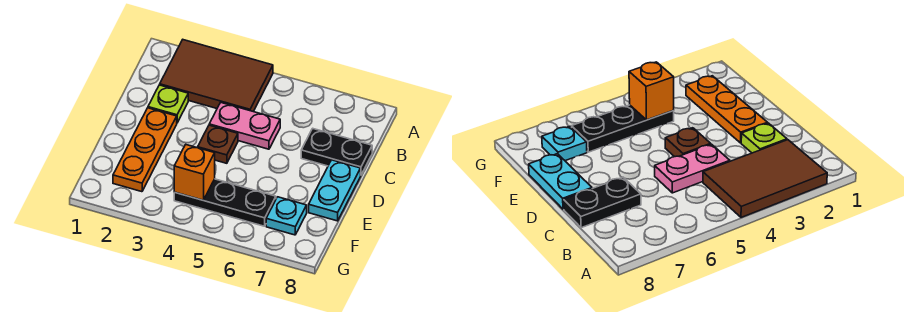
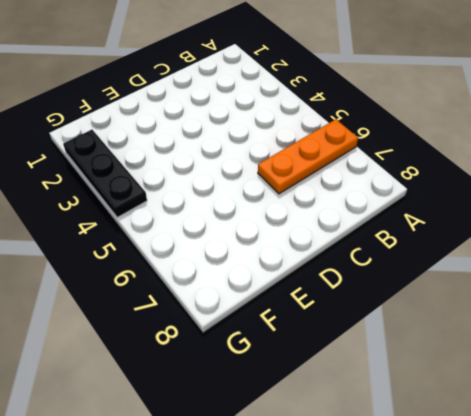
orange 1x3 plate [258,119,358,194] -> orange 1x3 plate moved to [113,108,177,192]
black 1x3 plate [63,130,147,218] -> black 1x3 plate moved to [174,179,276,226]
none -> brown 2x3 tile [160,40,273,112]
none -> lime 1x1 plate [148,85,188,123]

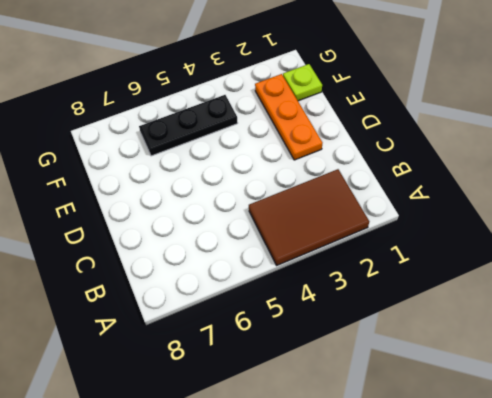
lime 1x1 plate [283,64,322,101] -> lime 1x1 plate moved to [148,85,188,123]
none -> pink 1x2 plate [209,103,280,149]
none -> black 1x2 plate [301,128,372,175]

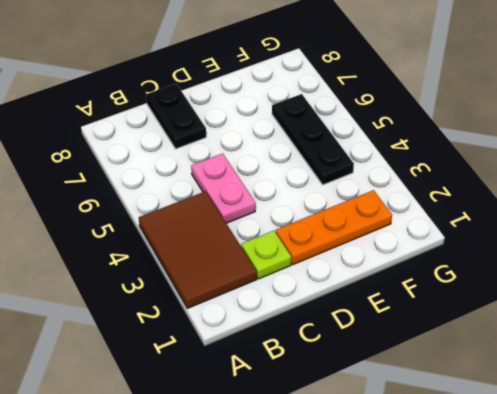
none -> brown 1x1 plate [198,125,238,163]
none -> cyan 1x2 plate [309,160,361,221]

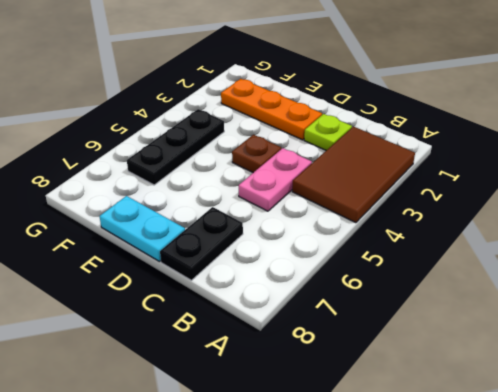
none -> cyan 1x1 plate [266,197,307,235]
none -> orange 1x1 brick [174,145,215,200]

